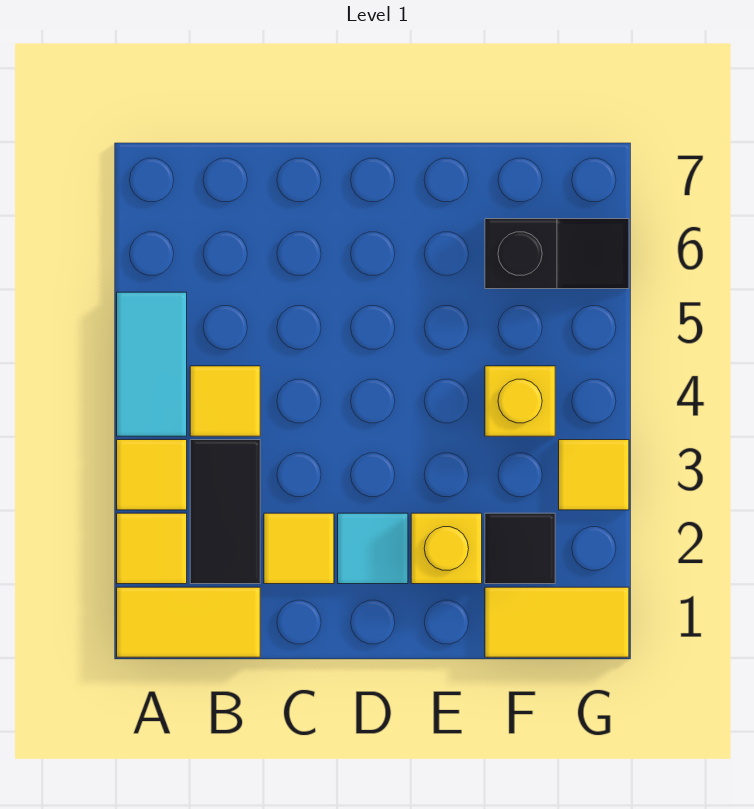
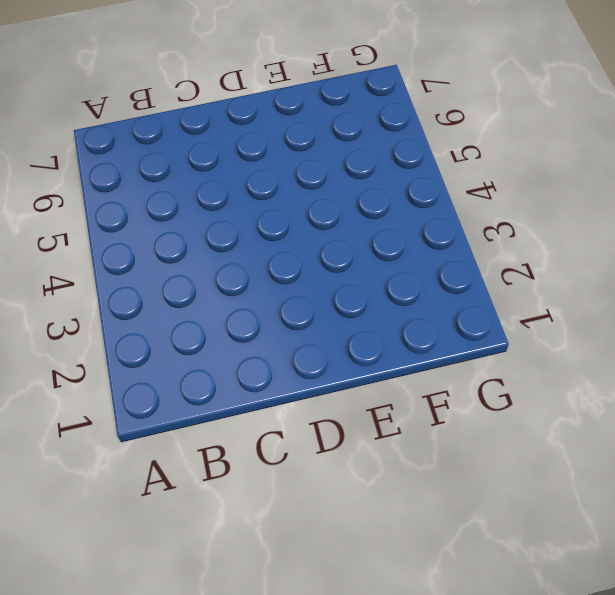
none -> yellow 1x2 tile [117,587,260,657]
none -> yellow 1x1 tile [117,513,187,584]
none -> yellow 1x1 tile [117,440,187,510]

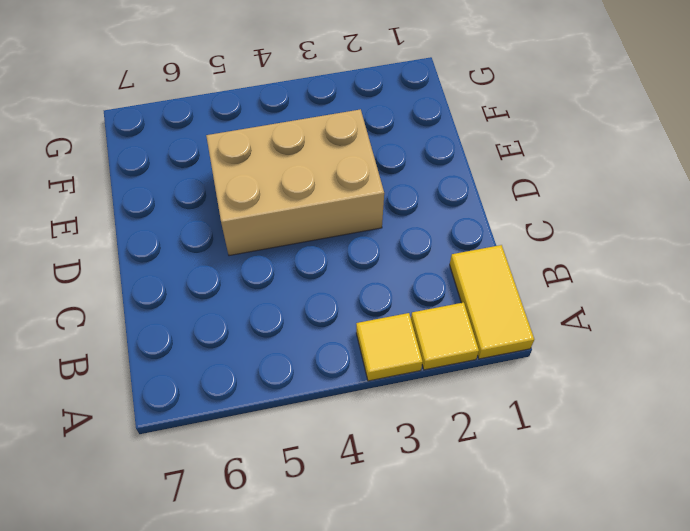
tan 2x3 brick [206,109,384,256] -> none
none -> cyan 1x2 tile [117,292,187,436]
none -> black 1x2 tile [190,440,260,584]
none -> yellow 1x1 tile [190,366,260,436]

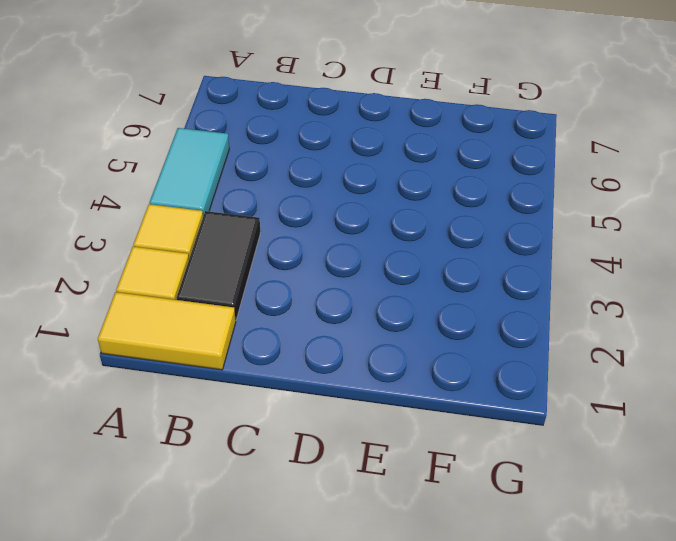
none -> yellow 1x1 tile [190,366,260,436]
none -> yellow 1x1 tile [264,513,334,584]
none -> cyan 1x1 tile [338,513,408,584]

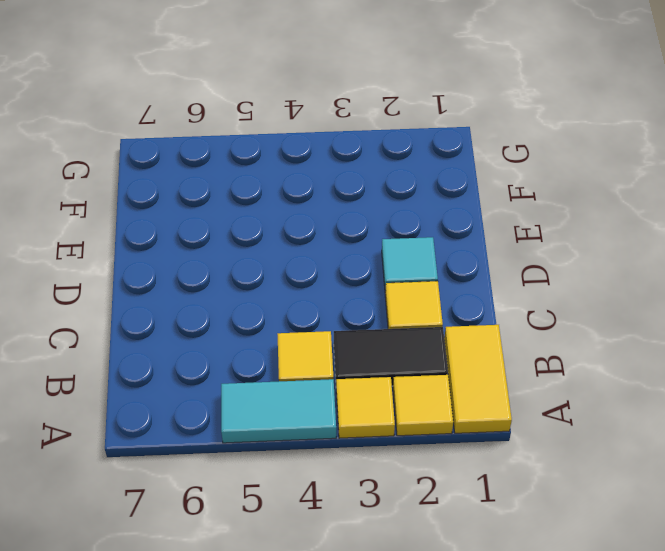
none -> yellow 1x1 brick [411,513,482,584]
none -> yellow 1x2 tile [485,587,629,657]
none -> black 1x1 tile [485,513,555,584]

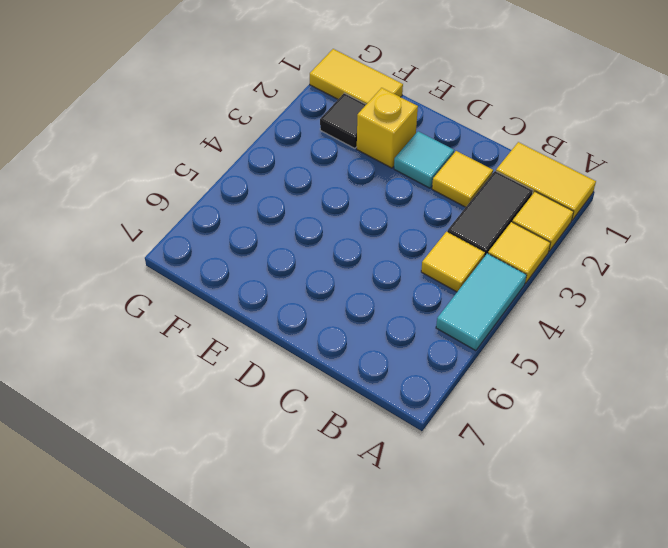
none -> yellow 1x1 brick [485,366,555,436]
none -> black 1x2 slope [485,219,629,289]
none -> yellow 1x1 tile [559,440,629,510]

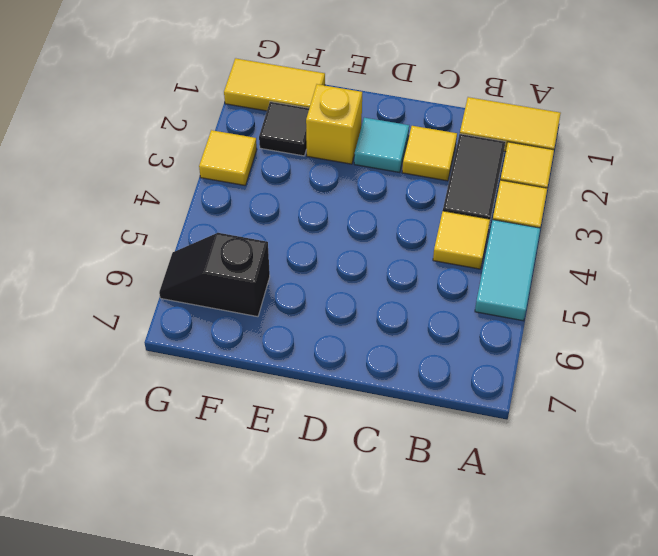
none -> yellow 1x1 brick [485,366,555,436]

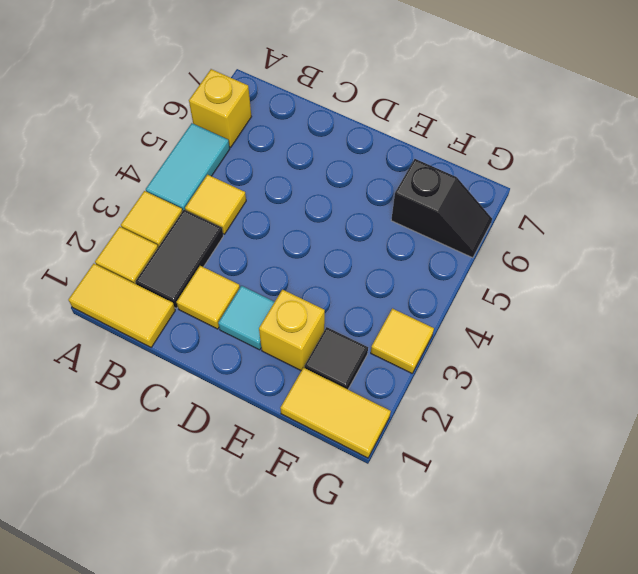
yellow 1x1 brick [189,69,251,147] -> yellow 1x1 brick moved to [485,366,555,436]

